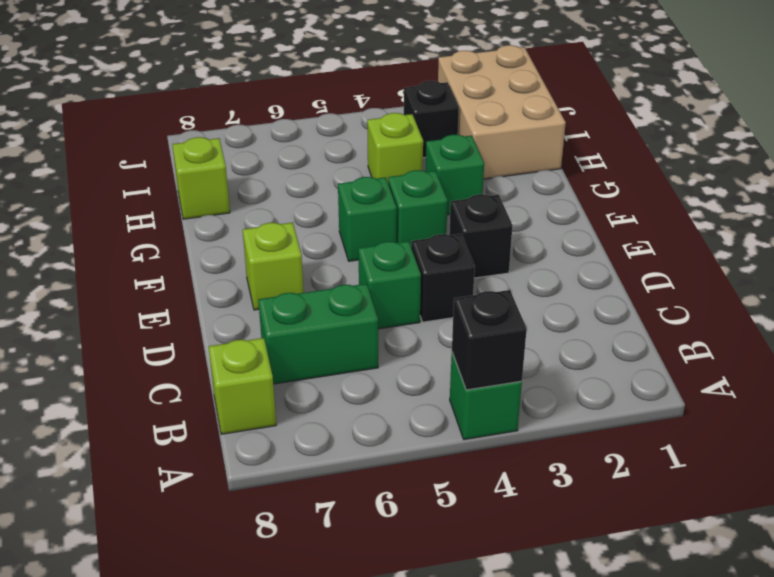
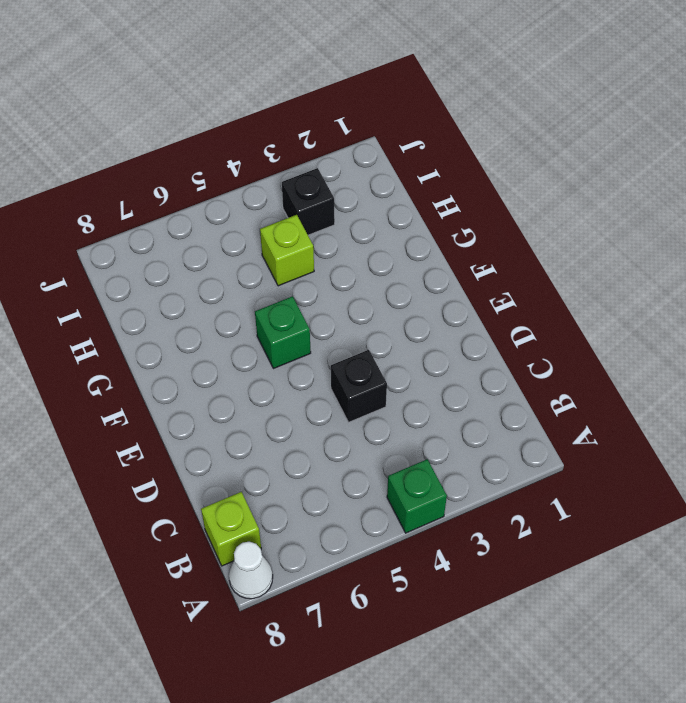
white 1x1 cone [229,542,273,599] -> none
none -> green 1x2 brick [258,284,378,384]
none -> green 1x1 brick [358,241,421,329]
none -> black 1x1 brick [449,194,513,278]

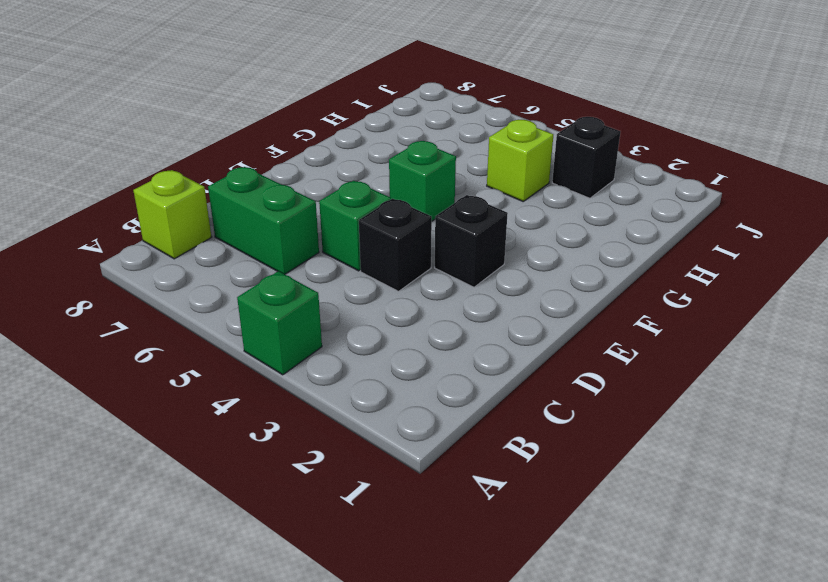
none -> lime 1x1 brick [243,223,304,310]
none -> green 1x1 brick [388,170,448,245]
none -> green 1x1 brick [425,135,484,215]

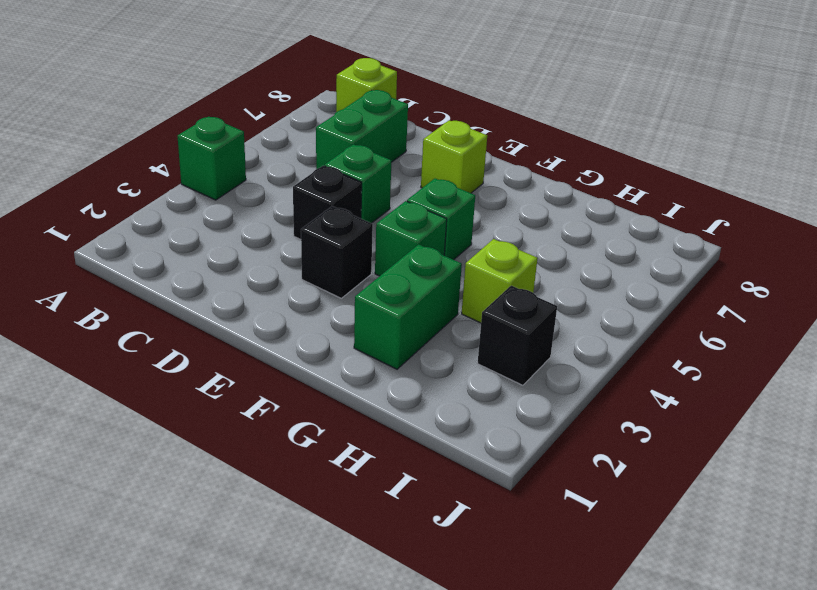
green 1x2 brick [354,244,462,369] -> green 1x1 brick [425,135,484,215]
none -> tan 2x3 brick [438,45,566,179]
none -> lime 1x1 brick [172,137,230,219]
none -> black 1x1 brick [452,290,527,390]

